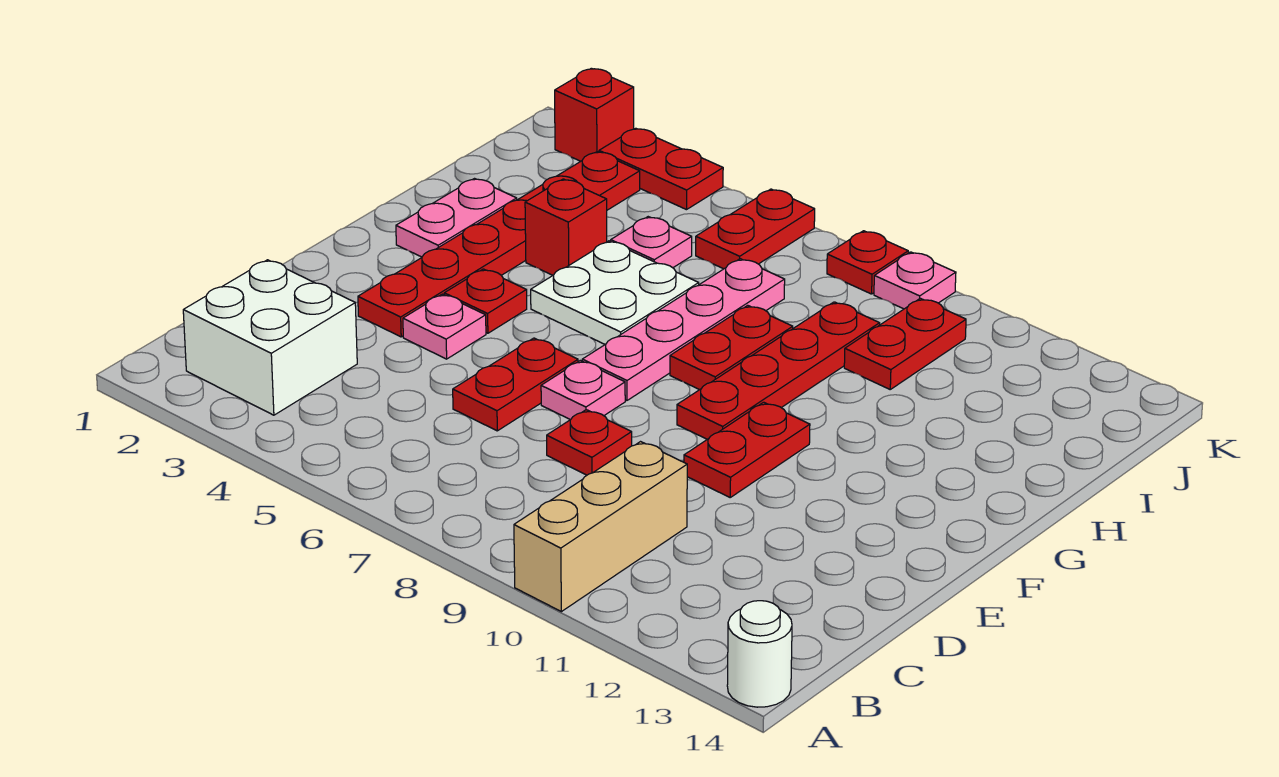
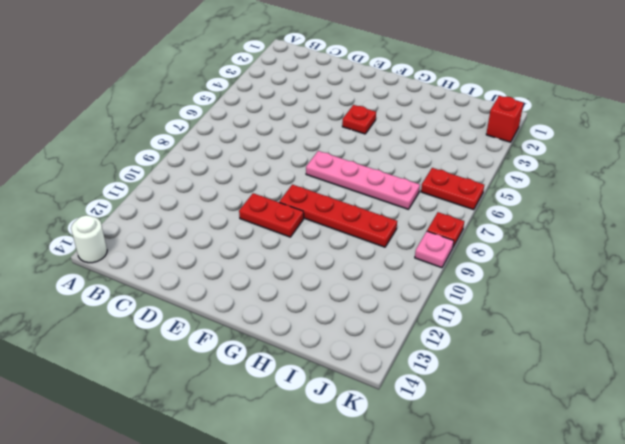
none -> tan 1x3 brick [514,442,687,612]
none -> white 2x2 brick [183,260,357,415]
none -> red 1x2 plate [453,338,578,431]

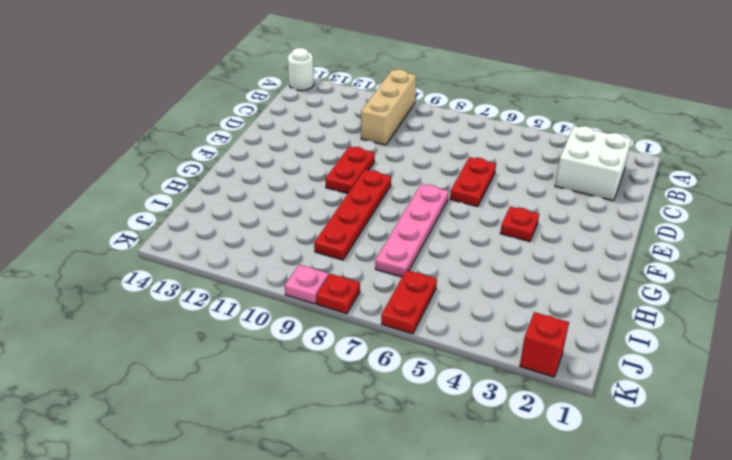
none -> red 1x1 plate [547,410,632,475]
none -> red 1x6 plate [358,152,640,337]
none -> pink 1x1 plate [403,294,486,359]

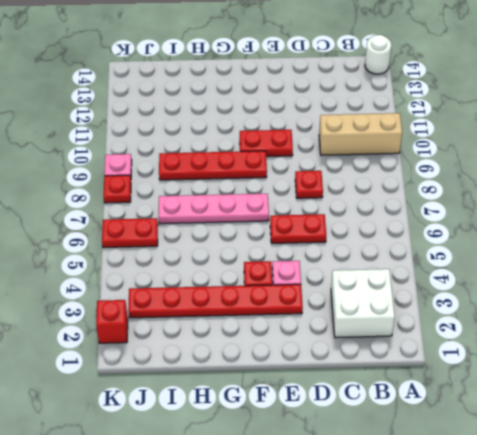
none -> pink 1x1 plate [541,360,625,420]
none -> pink 1x2 plate [396,179,517,257]
none -> white 2x2 plate [531,241,699,344]

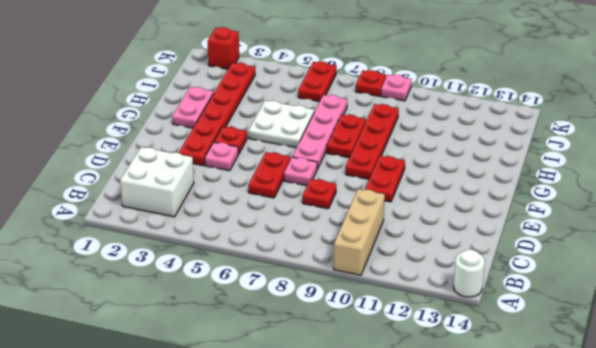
none -> red 1x1 brick [525,179,607,275]
none -> pink 1x1 plate [611,217,692,268]
none -> red 1x2 plate [844,298,966,389]

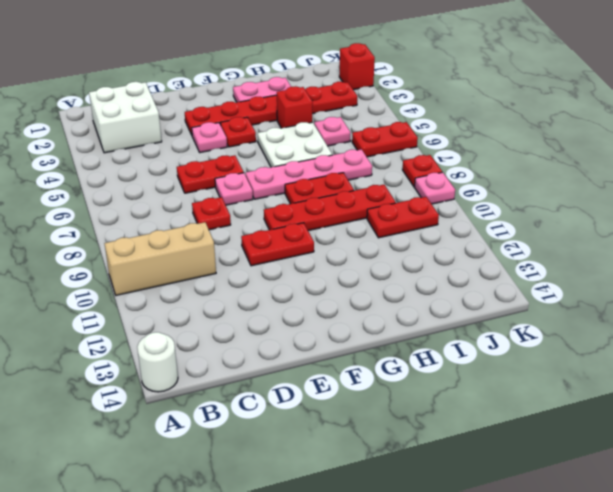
none -> red 1x2 plate [599,128,723,210]

